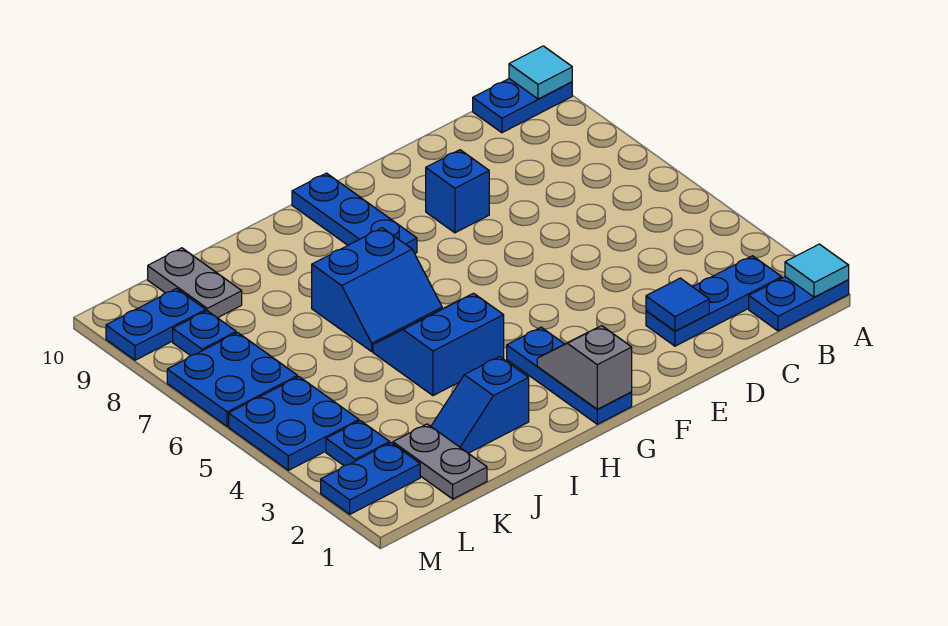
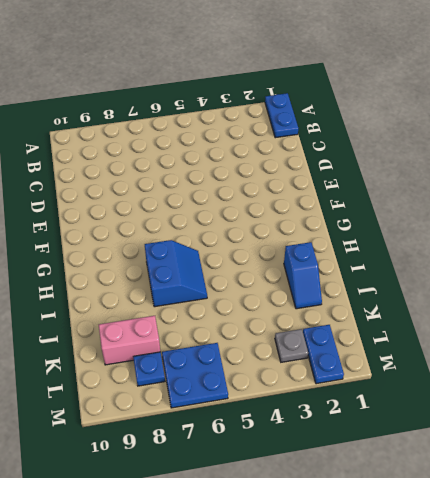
pink 1x2 brick [99,316,160,365] -> grey 1x2 plate [148,248,242,318]
grey 1x1 plate [275,329,308,362] -> blue 1x1 plate [326,421,390,466]
none -> blue 1x2 plate [473,79,572,133]
none -> blue 1x3 plate [646,256,782,346]
none -> blue 1x1 brick [426,150,489,233]

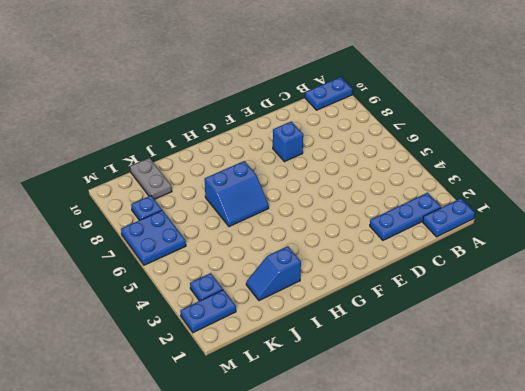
none -> blue 1x3 plate [507,327,632,424]
none -> blue 1x3 plate [292,173,417,253]
none -> blue 2x2 slope [373,293,504,396]

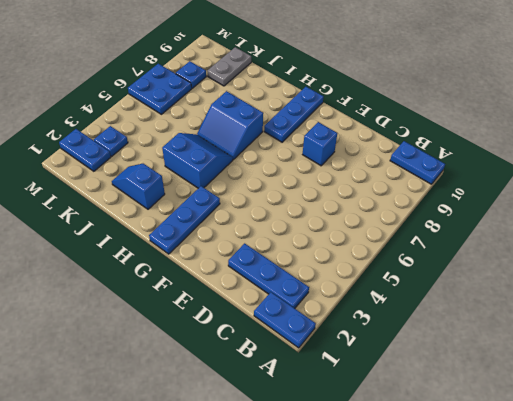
none -> grey 1x2 plate [393,424,487,499]
none -> blue 2x2 plate [229,377,359,470]
none -> blue 1x2 plate [106,289,206,360]

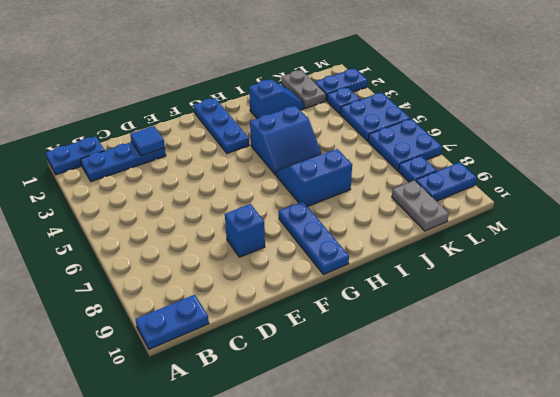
none -> cyan 1x1 tile [785,244,849,297]
none -> cyan 1x1 tile [509,46,572,99]
none -> grey 1x2 slope [537,326,632,409]

